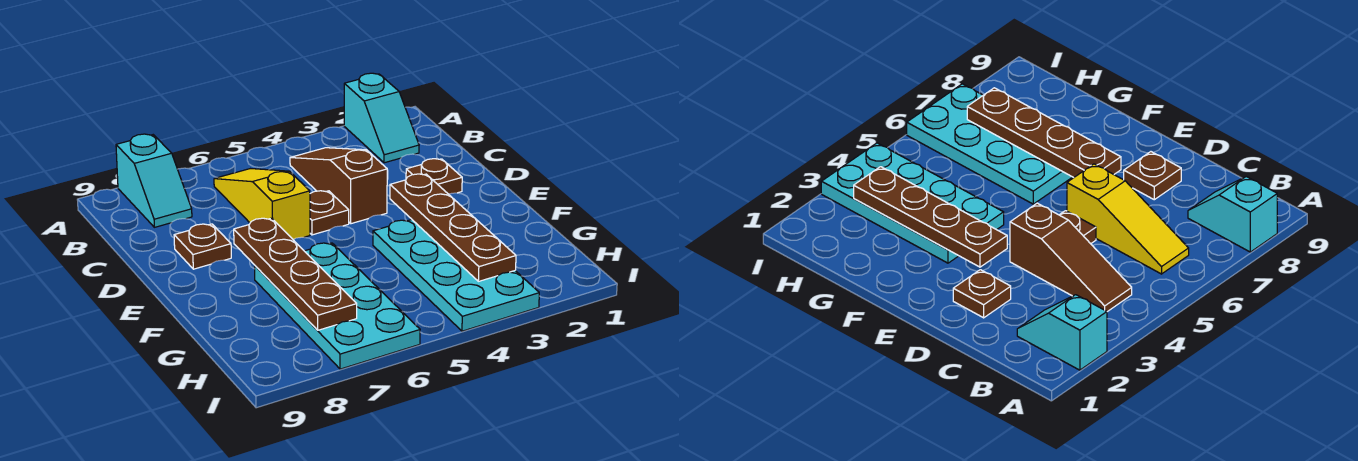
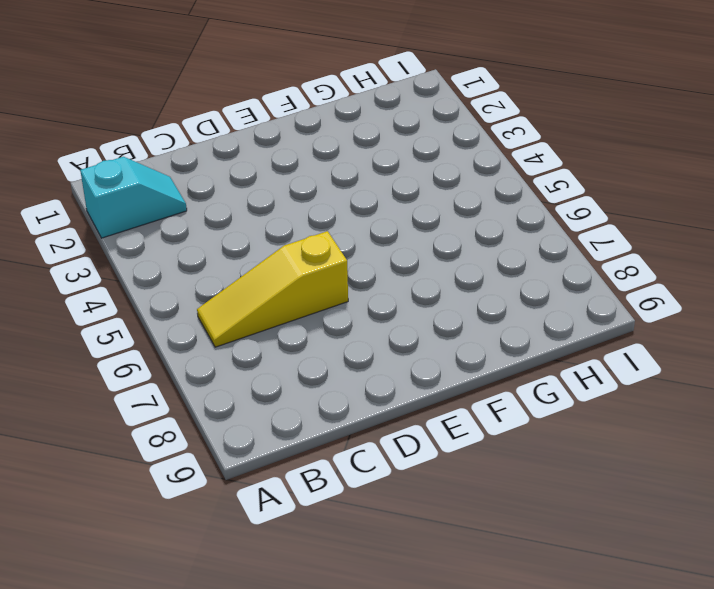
none -> cyan 1x2 slope [116,134,192,227]
none -> brown 1x3 slope [290,148,387,224]

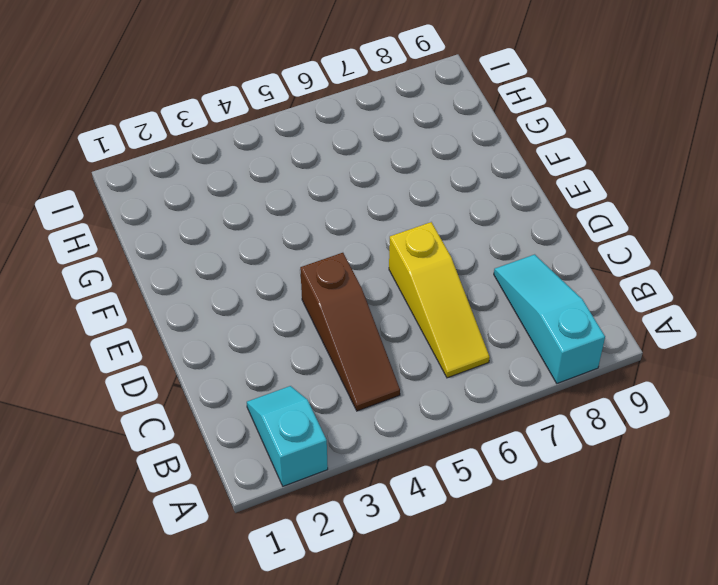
cyan 1x3 slope [494,254,605,383] -> cyan 1x2 slope [116,134,192,227]
none -> brown 1x1 plate [406,159,462,194]
none -> brown 1x1 plate [310,191,349,235]

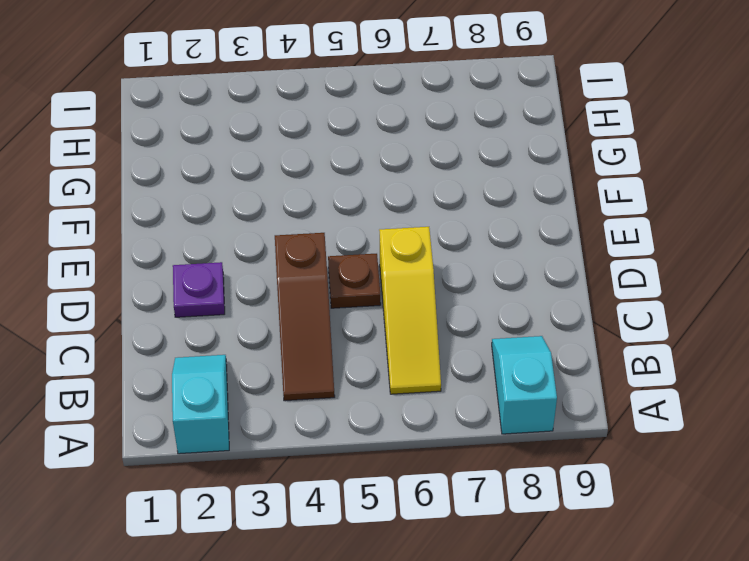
purple 1x1 plate [173,262,225,317] -> brown 1x1 plate [406,159,462,194]
none -> brown 1x1 plate [174,224,231,269]
none -> cyan 2x4 plate [373,220,539,331]

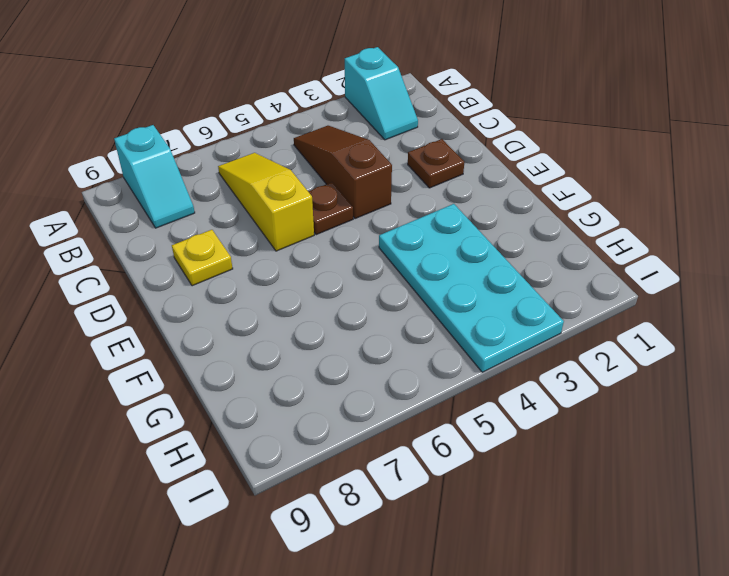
yellow 1x1 plate [172,230,233,286] -> brown 1x1 plate [174,224,231,269]
none -> cyan 2x4 plate [255,243,420,369]
none -> brown 1x4 plate [390,174,516,281]

